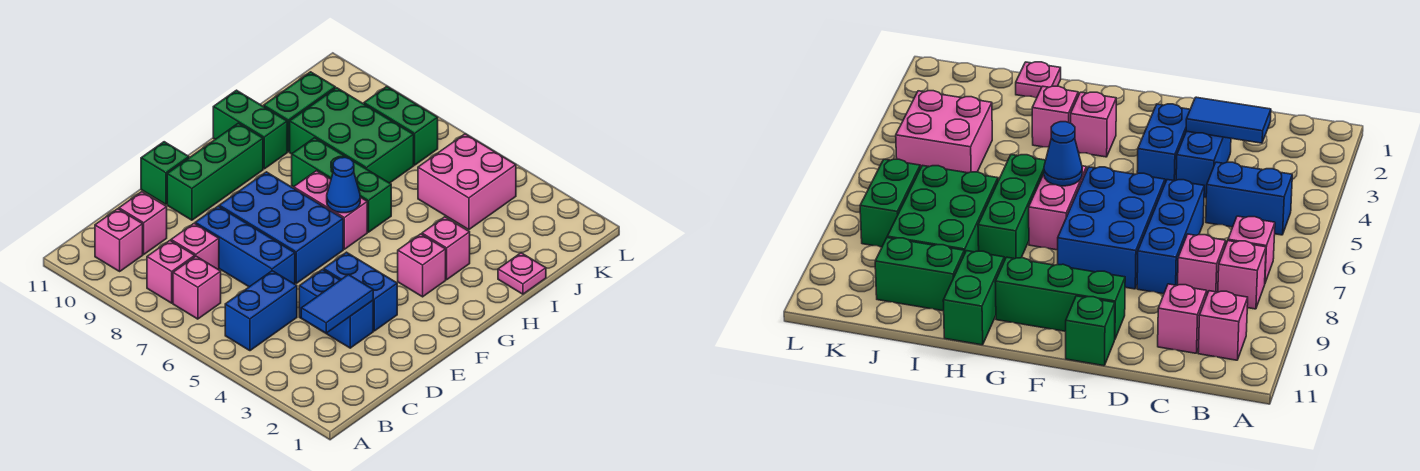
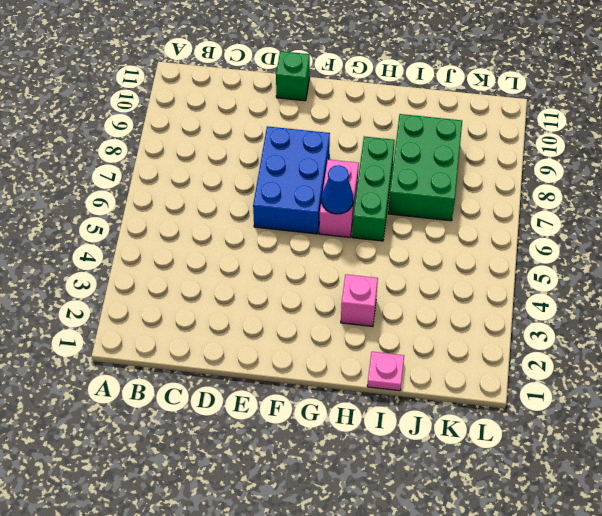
none -> blue 1x2 brick [225,271,297,351]
none -> pink 1x1 brick [173,256,221,319]
none -> pink 1x1 brick [147,241,195,303]

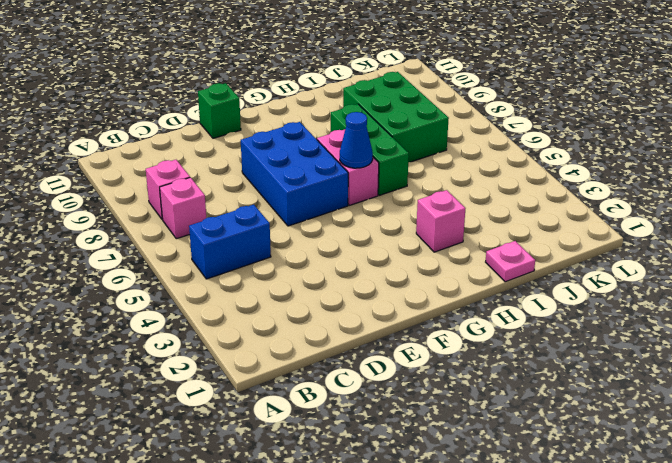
none -> pink 1x1 brick [95,209,143,271]
none -> pink 1x1 brick [171,223,219,270]
none -> pink 1x1 brick [119,192,167,254]

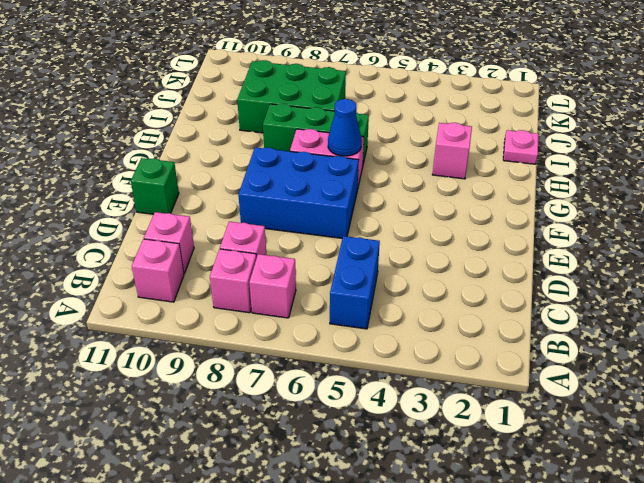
none -> blue 1x2 brick [299,270,373,348]
none -> blue 1x3 brick [195,206,295,287]
none -> blue 1x2 brick [324,252,397,331]

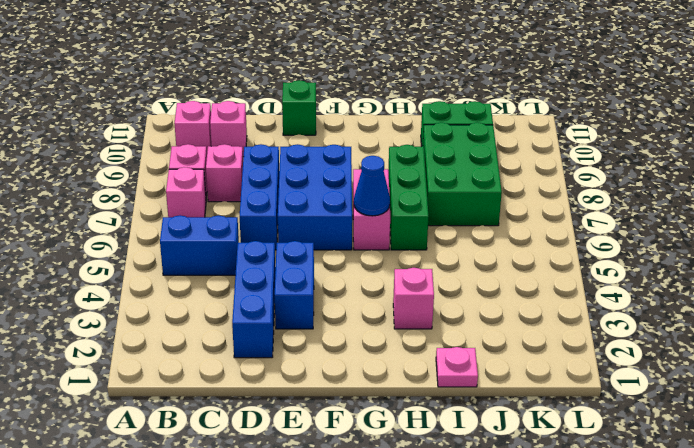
blue 1x3 brick [232,241,276,358] -> blue 1x2 brick [299,270,373,348]
none -> green 1x3 brick [167,123,263,220]
none -> pink 1x1 brick [398,234,446,297]
none -> green 1x2 brick [213,90,287,169]

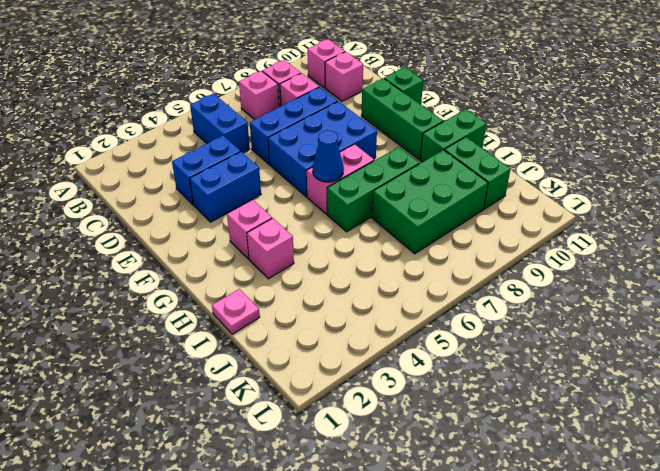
none -> pink 2x2 brick [418,134,516,230]
none -> green 1x2 brick [364,87,438,165]
none -> blue 1x2 tile [301,275,373,333]

